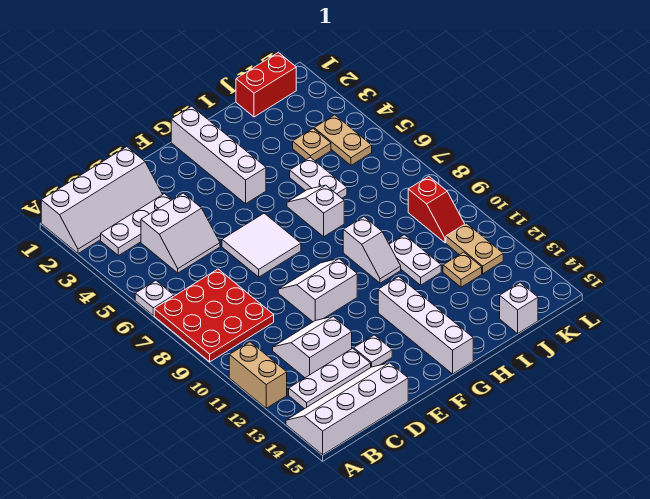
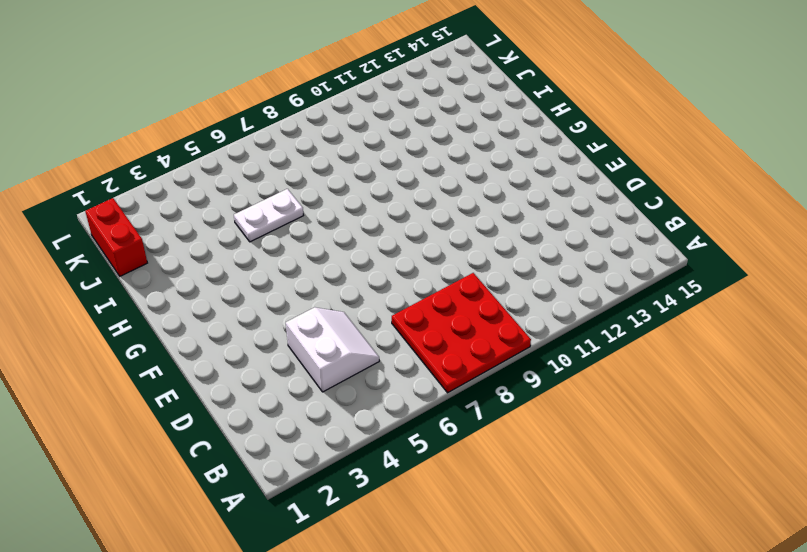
none -> white 2x4 slope [41,147,163,253]
none -> white 1x1 plate [135,281,174,315]
none -> tan 1x2 brick [229,342,287,408]

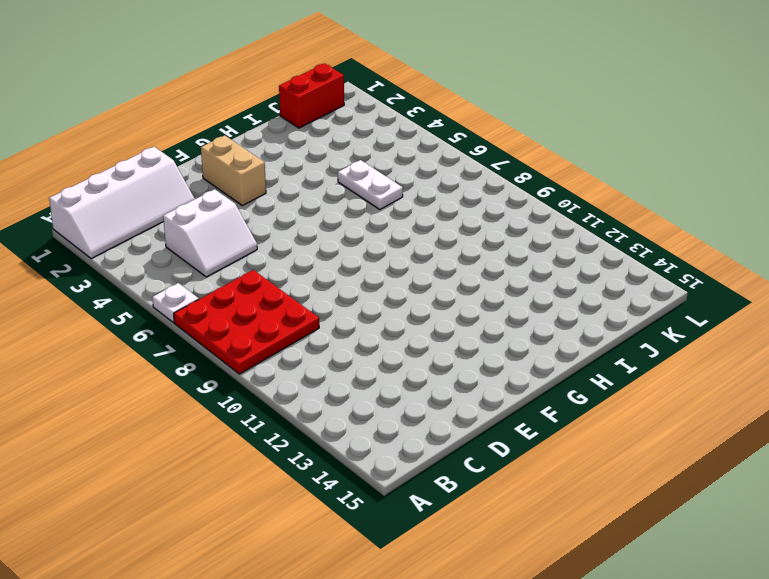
tan 1x2 brick [201,135,266,206] -> tan 1x2 brick moved to [229,342,287,408]
none -> white 2x4 slope [286,363,408,455]
none -> white 1x3 plate [101,194,172,256]
none -> white 1x3 plate [289,348,371,409]

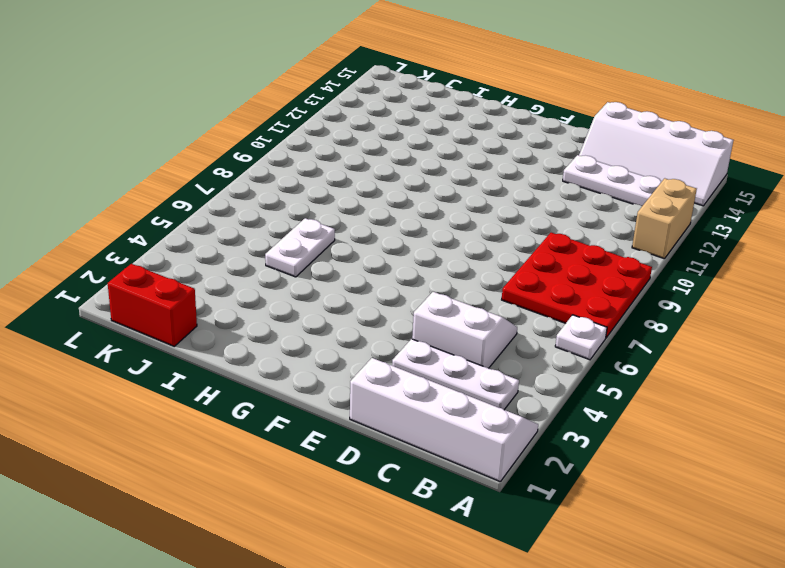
none -> white 2x2 slope [273,316,352,378]
none -> white 2x2 tile [222,213,301,277]
none -> white 2x2 slope [278,259,357,322]

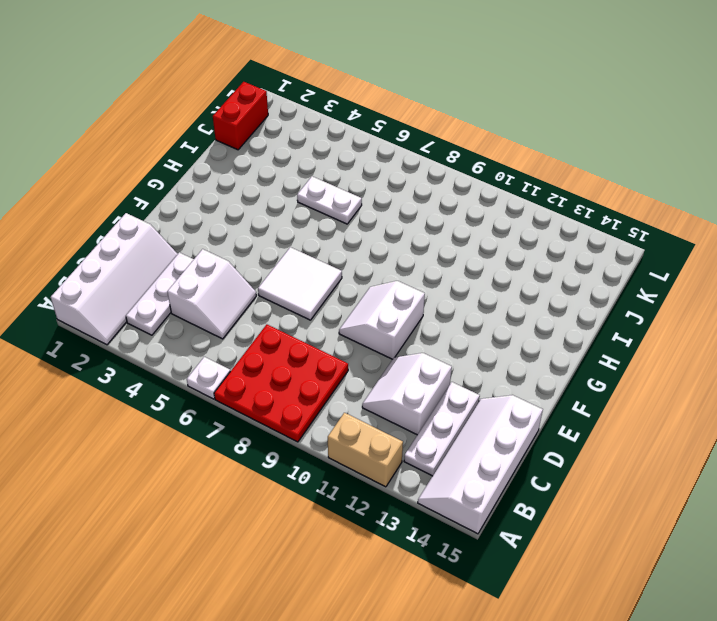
none -> white 1x1 plate [354,335,392,367]
none -> white 1x4 brick [171,106,266,204]
none -> white 1x4 brick [378,277,473,374]

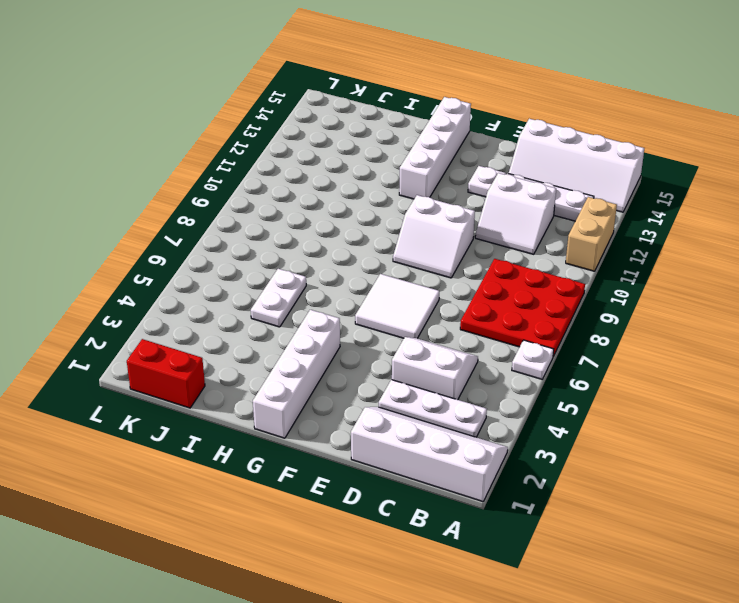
none -> white 1x2 slope [287,185,344,237]
none -> white 1x2 slope [343,217,401,283]
none -> white 1x2 plate [389,235,441,285]

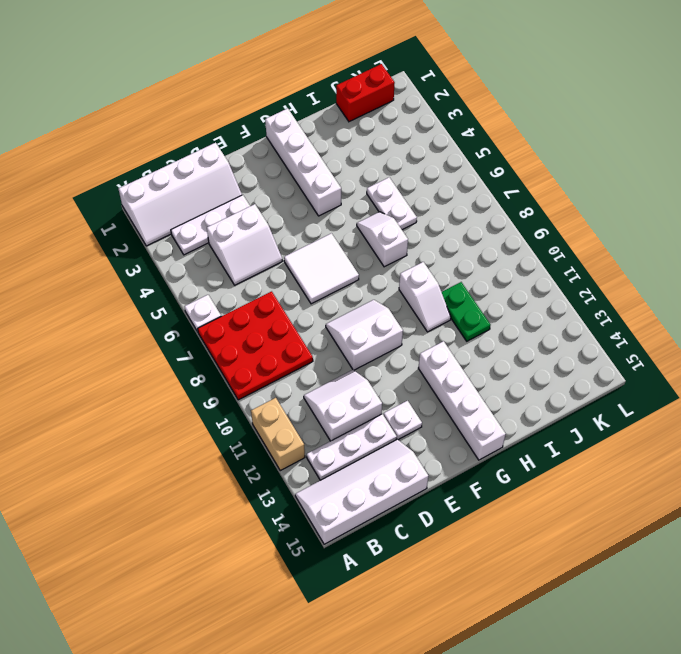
green 1x2 plate [442,282,490,341] -> white 1x2 plate [389,235,441,285]
none -> tan 1x1 plate [293,129,331,161]
none -> tan 1x1 plate [443,252,482,287]
none -> white 1x1 brick [500,283,538,334]

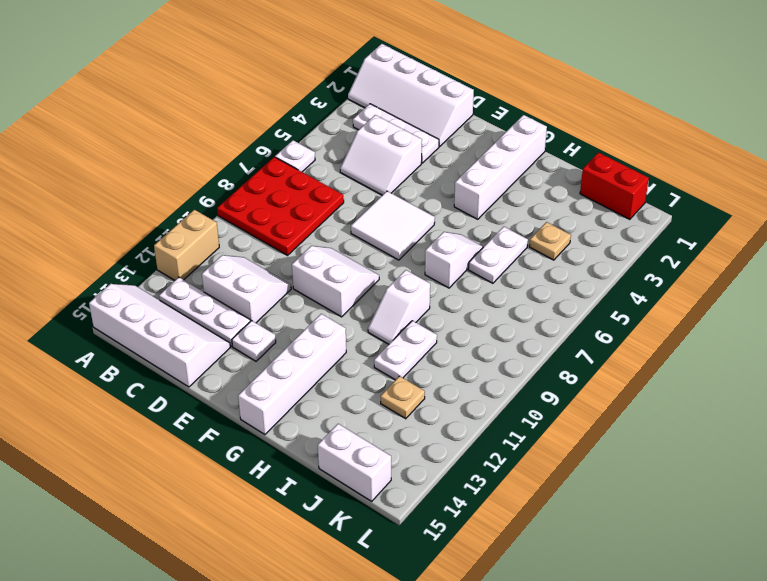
white 1x2 brick [318,424,391,501] -> white 1x1 brick [500,283,538,334]
none -> tan 1x2 plate [314,115,372,165]
none -> red 1x2 slope [408,176,464,243]
none -> tan 1x2 plate [446,223,503,274]

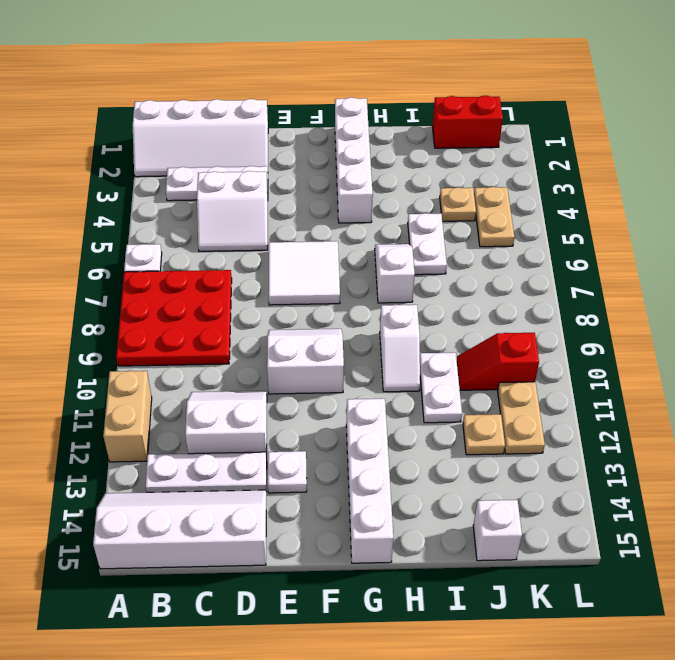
red 1x2 slope [457,333,539,390] -> red 1x2 slope turned to [408,176,464,243]

